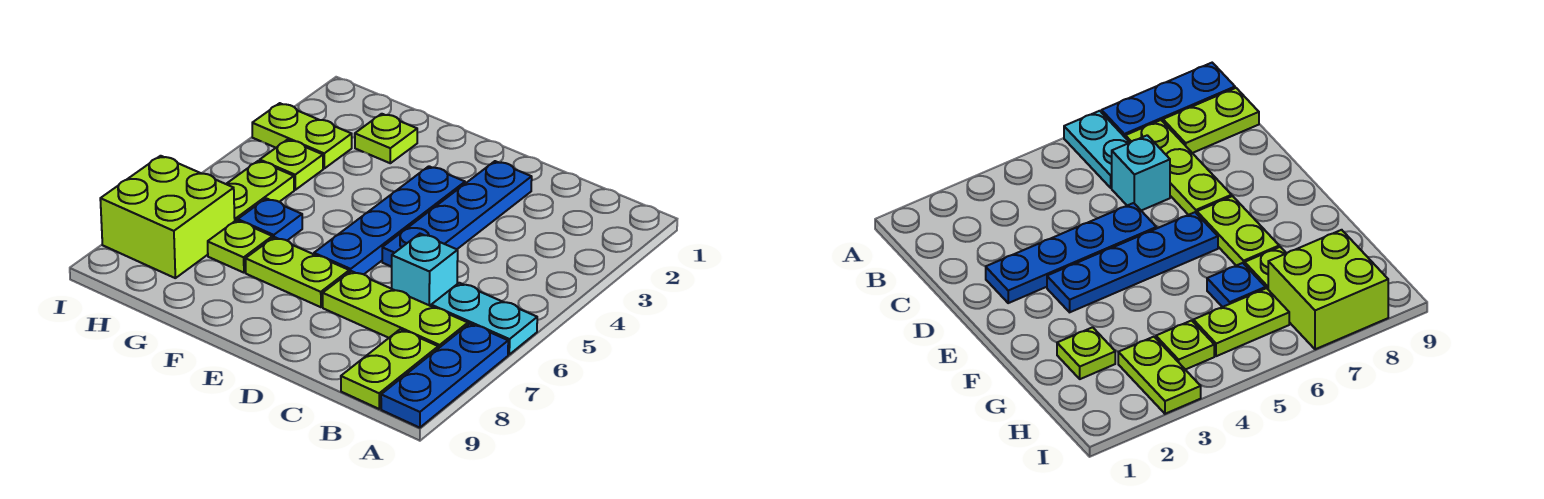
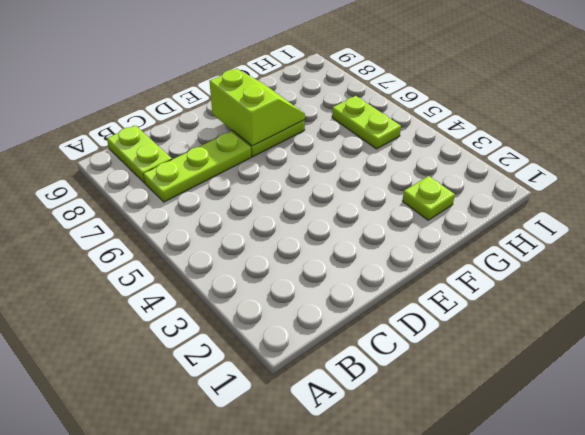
lime 2x2 slope [209,69,305,146] -> none
none -> cyan 1x2 plate [431,283,537,354]
none -> blue 1x3 plate [381,324,508,428]
none -> cyan 1x1 brick [392,234,458,306]

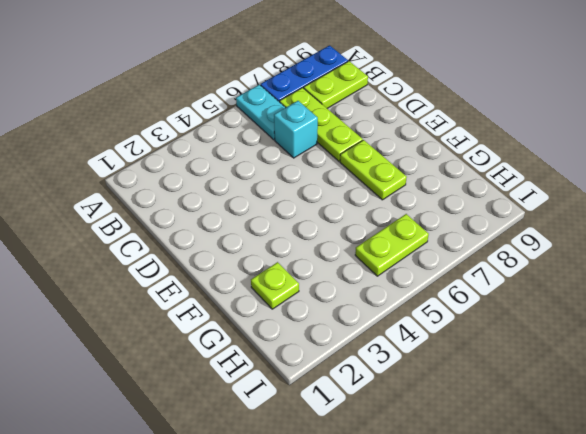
none -> blue 1x4 plate [382,161,532,267]
none -> blue 1x4 plate [314,166,465,274]
none -> blue 1x1 plate [238,198,302,240]

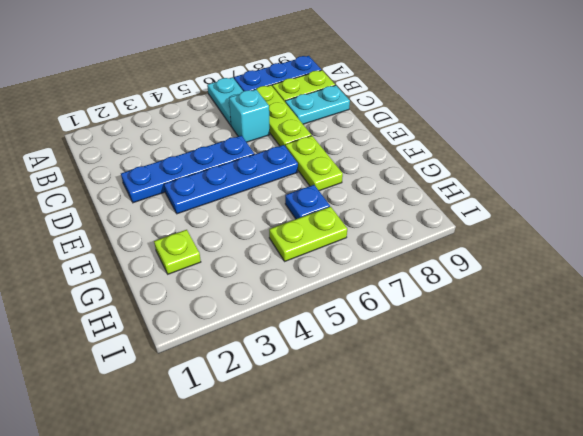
cyan 1x2 plate [285,85,350,124] -> none
none -> lime 1x1 plate [208,220,272,273]
none -> lime 1x2 plate [252,103,352,169]
none -> lime 1x1 plate [260,140,323,190]

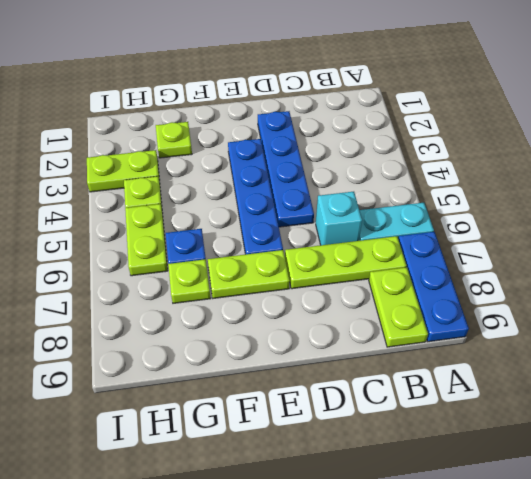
none -> lime 2x2 brick [100,156,235,278]

